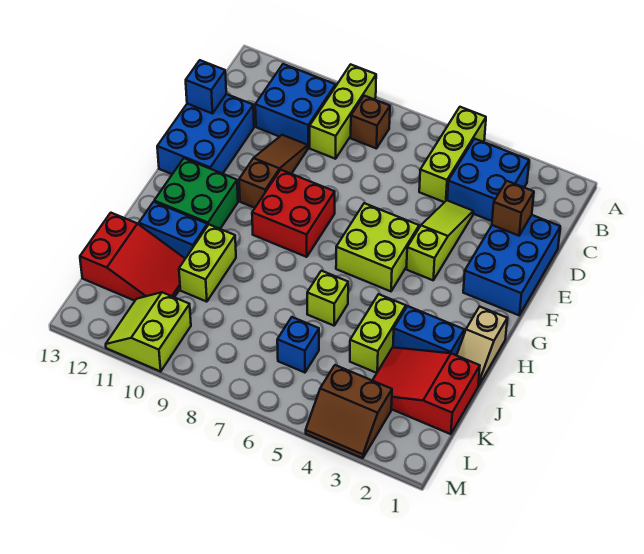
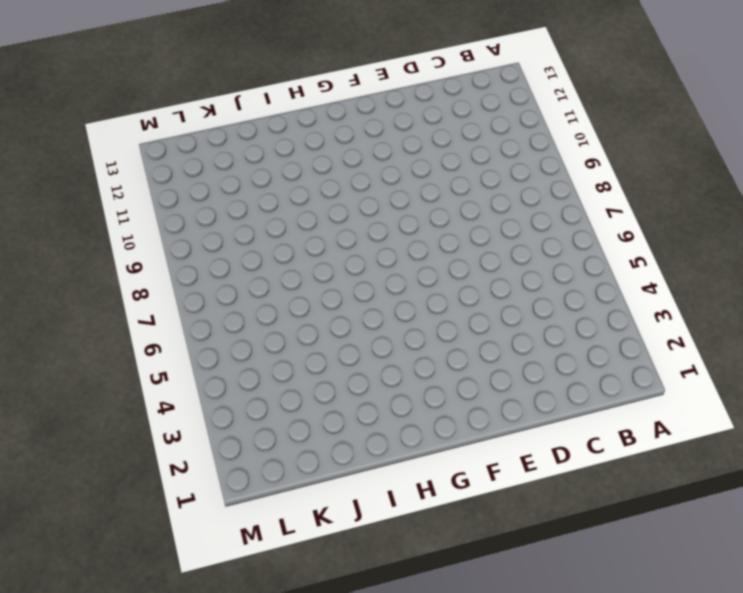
none -> lime 1x3 brick [419,107,486,202]
none -> lime 1x3 brick [310,64,376,159]
none -> blue 2x2 brick [447,139,529,221]

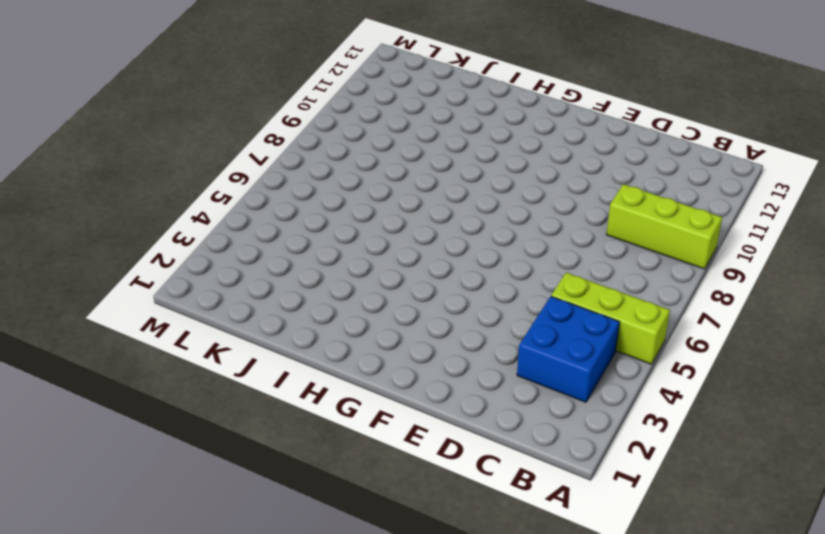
none -> brown 1x1 brick [351,96,390,149]
none -> blue 2x2 brick [255,64,336,148]
none -> blue 2x3 brick [463,215,560,315]

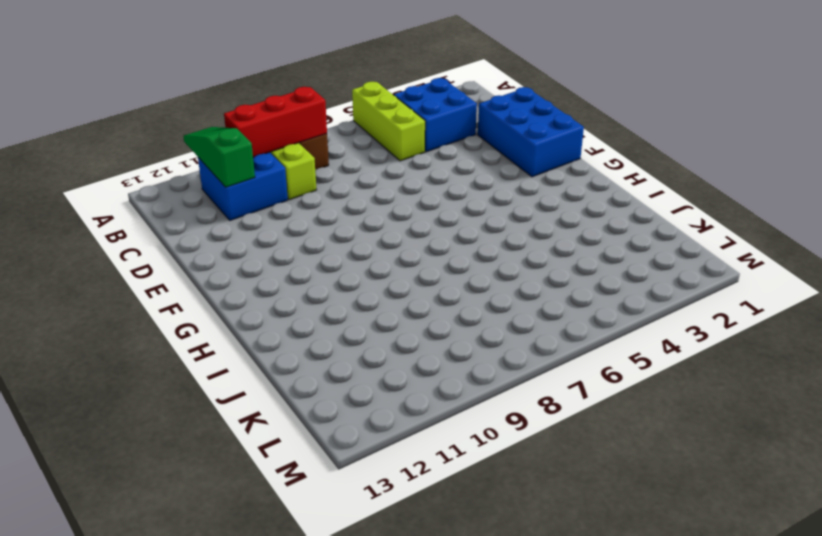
green 1x3 slope [183,127,255,187] -> none
red 1x3 brick [224,87,327,157] -> none
none -> lime 1x3 slope [406,200,473,280]
none -> brown 1x3 slope [239,135,308,208]
none -> blue 2x3 brick [157,94,254,174]

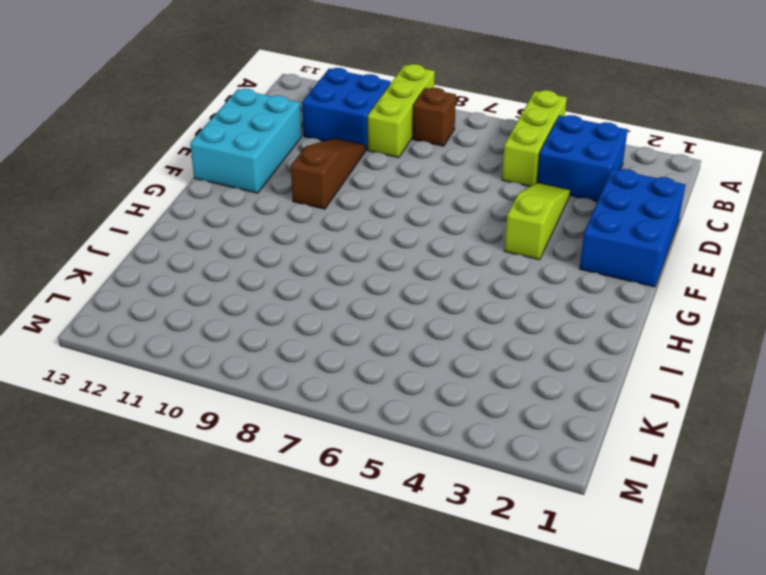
cyan 2x3 brick [190,89,301,193] -> blue 2x3 brick [157,94,254,174]
none -> lime 2x2 brick [336,203,419,291]
none -> red 2x2 brick [252,170,335,257]
none -> green 2x2 brick [154,158,238,229]

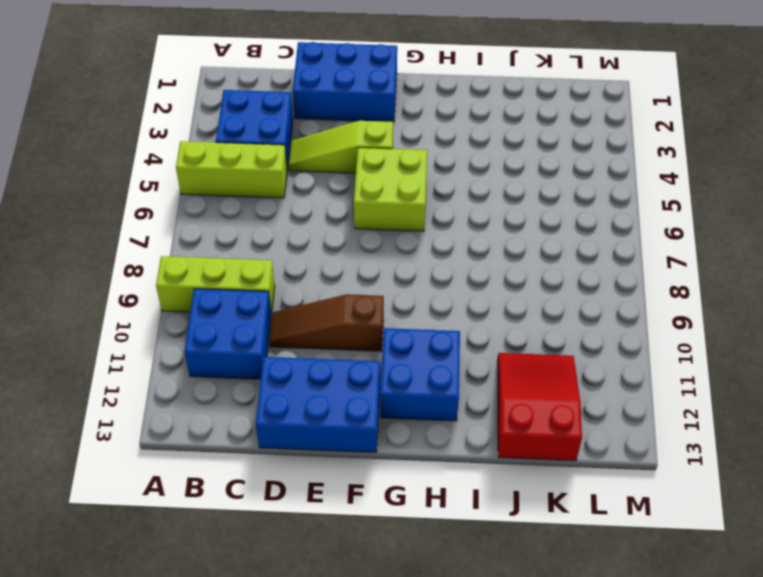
blue 2x2 brick [380,328,460,421] -> green 2x2 brick [154,158,238,229]
none -> brown 1x1 brick [351,96,390,149]
none -> red 2x2 brick [252,170,335,257]
none -> tan 1x2 slope [457,307,507,386]

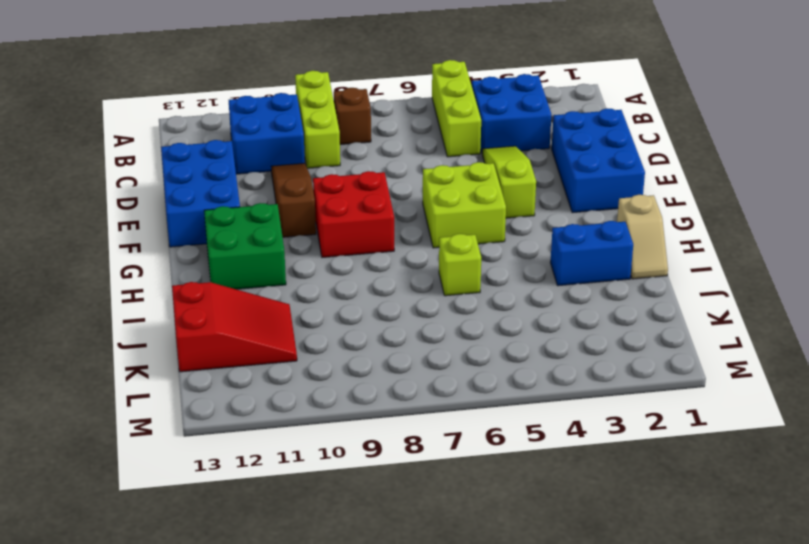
none -> lime 1x2 brick [350,294,406,373]
none -> lime 1x2 brick [179,225,236,302]
none -> blue 1x2 brick [139,202,207,259]

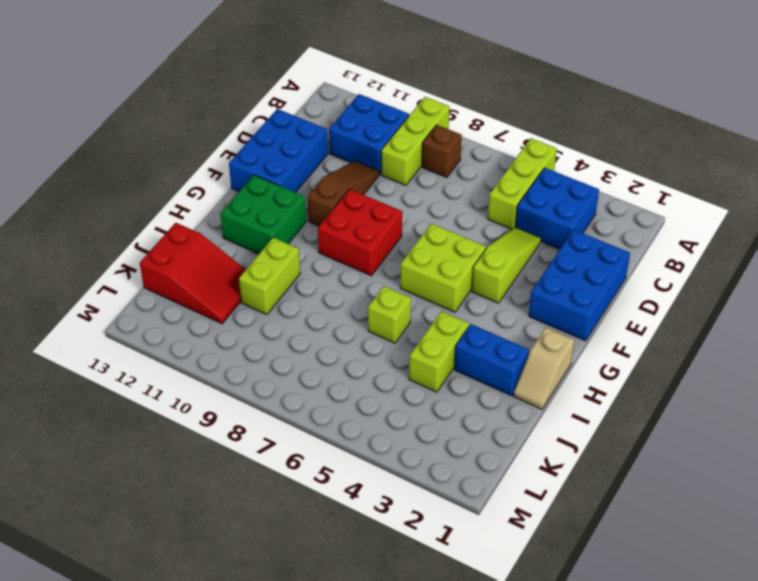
none -> blue 1x2 brick [139,202,207,259]
none -> red 2x3 slope [372,347,480,434]
none -> blue 1x1 brick [277,317,319,373]

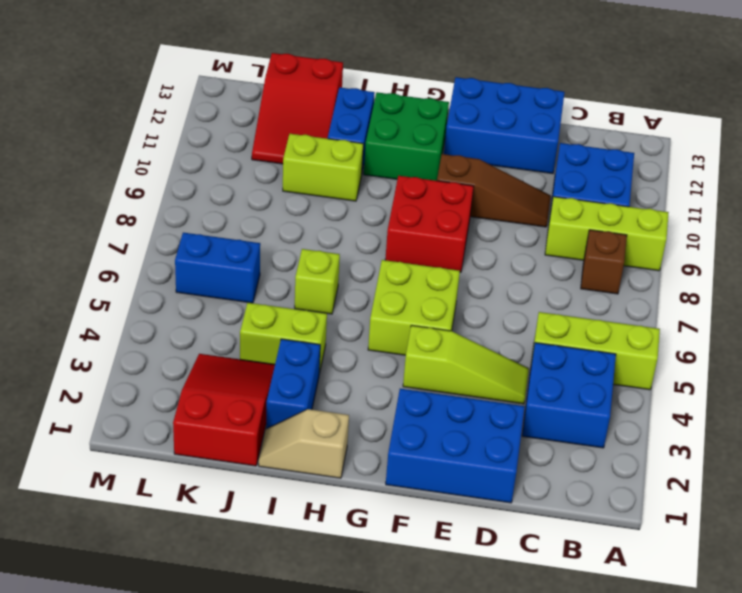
blue 1x2 brick [175,233,260,303] -> blue 1x1 brick [277,317,319,373]
none -> brown 2x2 slope [306,365,392,458]
none -> lime 2x2 slope [106,292,191,371]
none -> brown 1x1 brick [492,181,534,236]

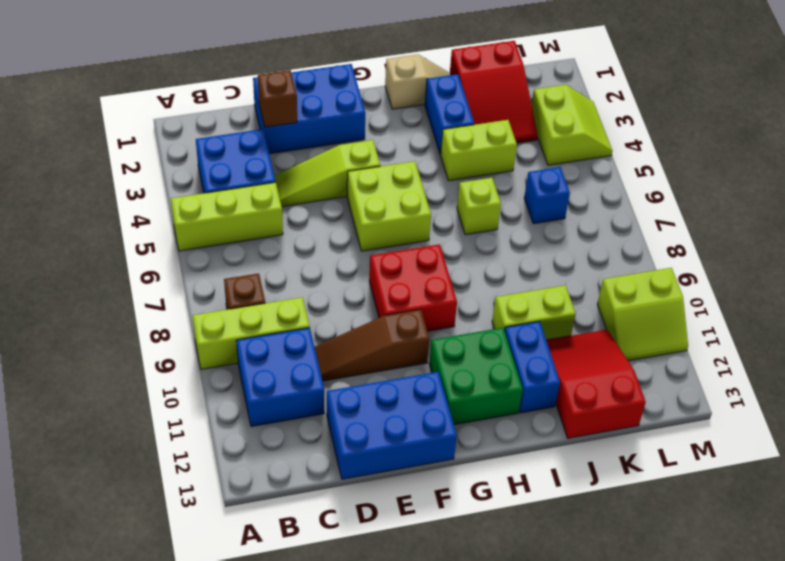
lime 2x2 slope [532,85,612,165] -> brown 2x2 slope [306,365,392,458]
none -> blue 1x1 brick [186,60,226,114]

